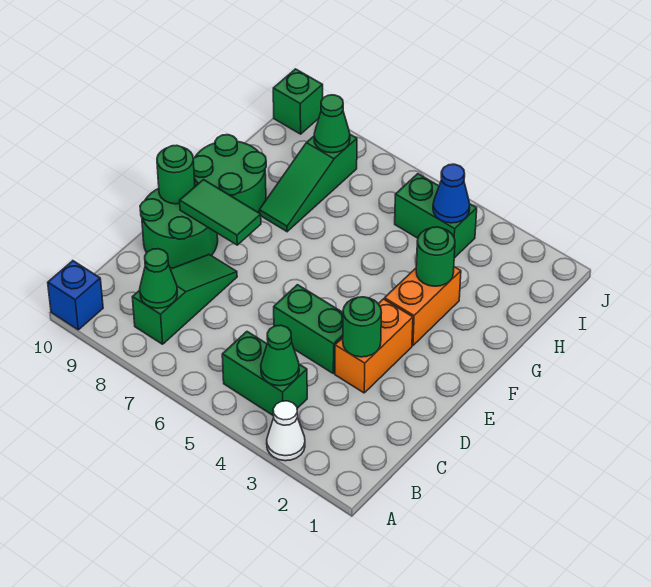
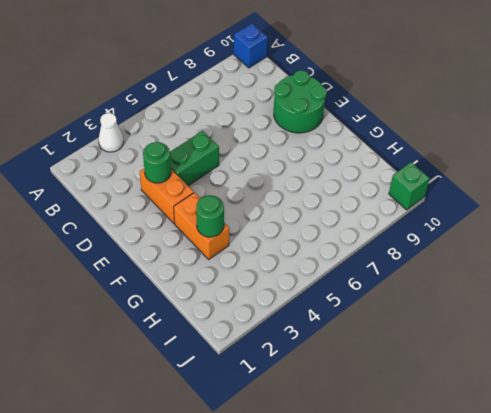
none -> green 1x2 brick [222,332,307,416]
none -> green 1x3 slope [132,255,237,344]
none -> green 2x2 round brick [193,135,266,213]

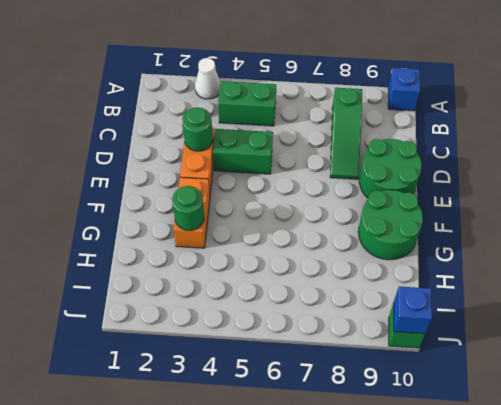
blue 1x1 brick [394,287,432,334] -> none
none -> green 1x3 slope [259,135,357,232]
none -> green 1x2 brick [395,174,477,258]
none -> green 1x1 cone [261,325,299,386]

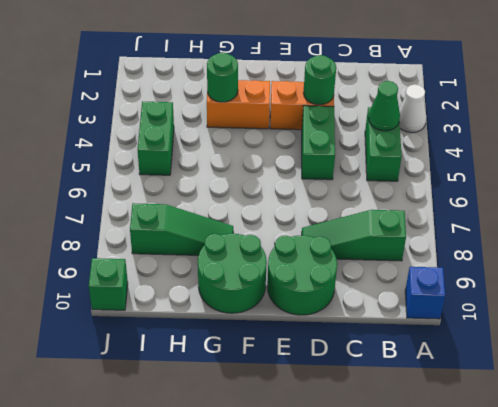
none -> green 1x1 cone [140,249,177,308]
none -> green 1x2 tile [180,180,261,245]
none -> green 1x1 round brick [157,145,195,204]

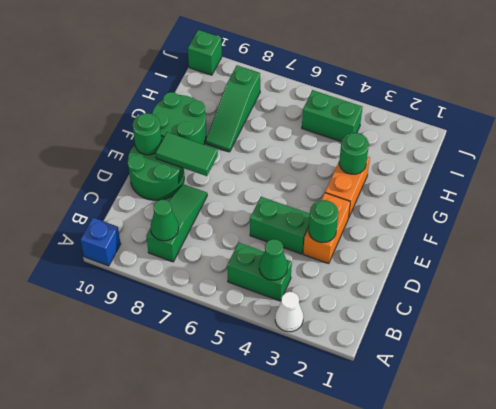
none -> blue 1x1 cone [433,164,470,223]
none -> green 1x1 cone [314,95,350,153]

